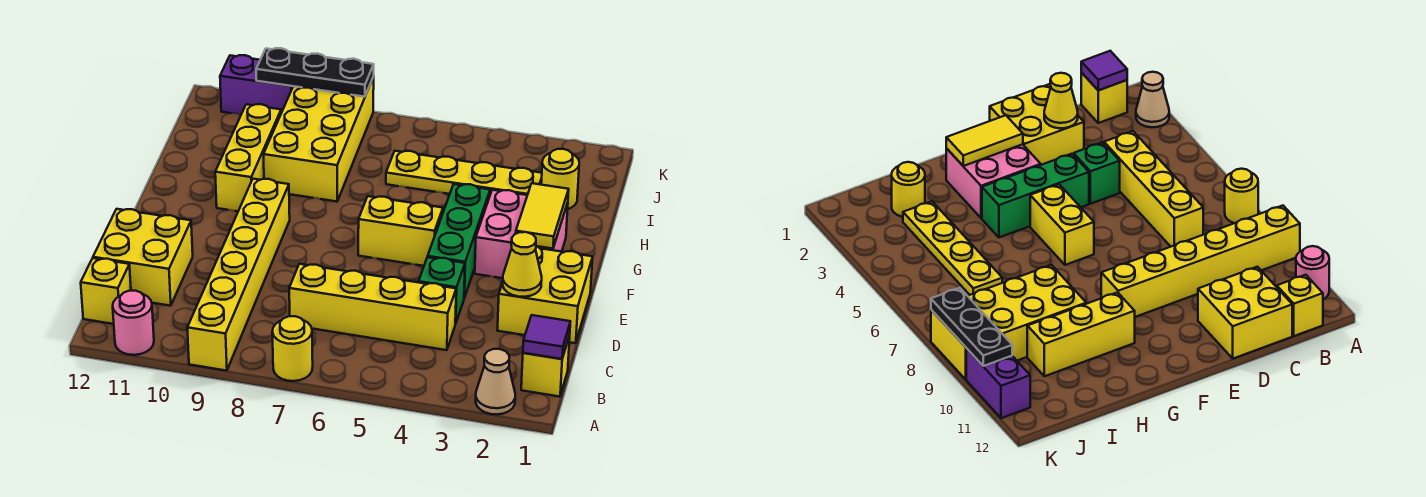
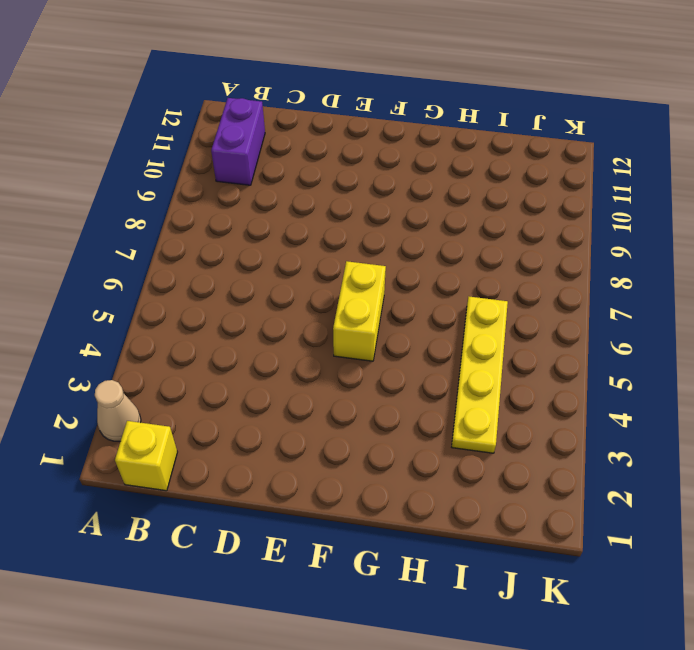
purple 1x2 brick [211,98,265,185] -> purple 1x2 brick moved to [220,55,293,115]
none -> yellow 1x1 round brick [272,316,313,381]
none -> yellow 1x6 brick [187,179,290,371]
none -> pink 1x1 round brick [113,291,154,355]

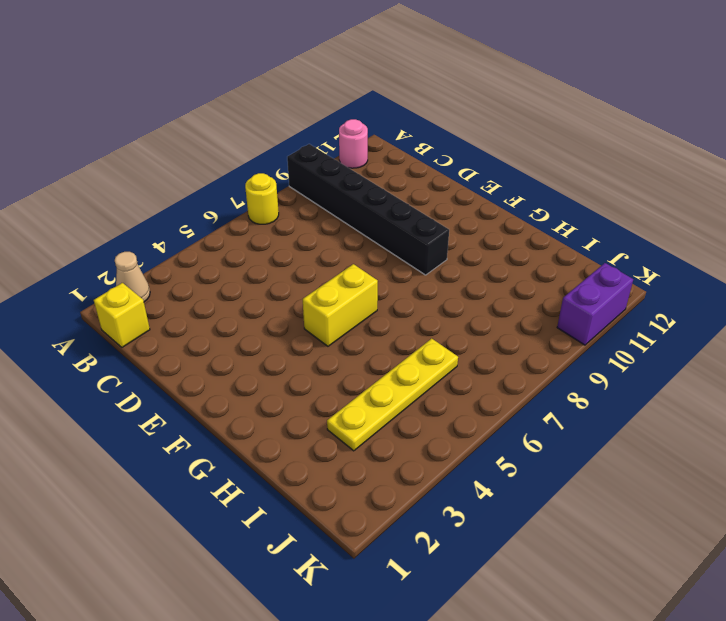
black 1x6 brick [287,144,449,275] -> yellow 1x6 brick [187,179,290,371]
none -> yellow 1x1 brick [81,258,131,324]
none -> yellow 1x4 brick [289,264,456,350]
none -> yellow 2x2 brick [93,209,193,306]

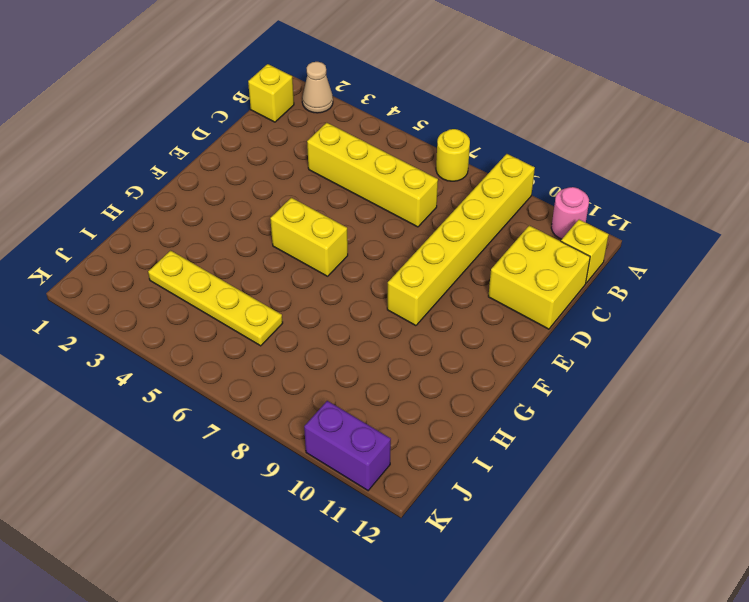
none -> yellow 2x2 brick [497,246,593,343]
none -> green 1x1 brick [419,257,465,324]
none -> green 1x3 brick [428,184,490,298]

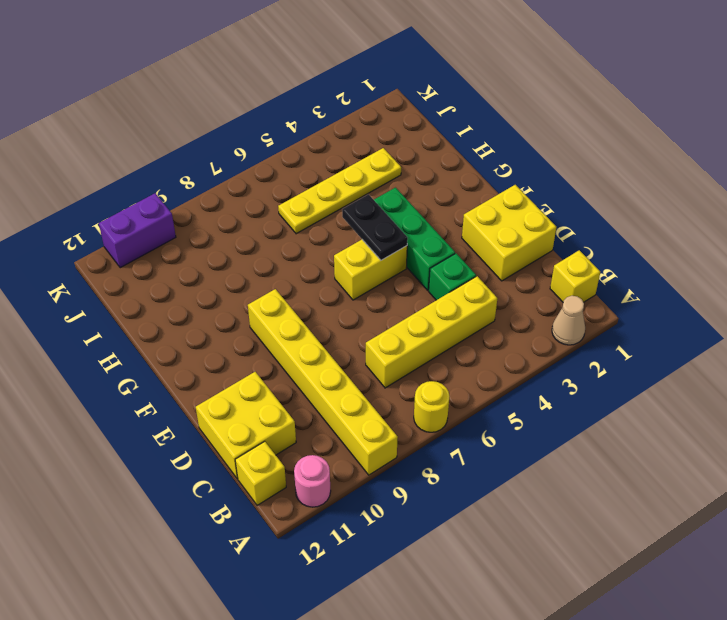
black 1x2 plate [342,194,408,260] -> none
none -> pink 2x2 brick [475,190,568,278]
none -> yellow 1x3 brick [215,104,281,211]
none -> yellow 2x4 brick [263,77,374,202]

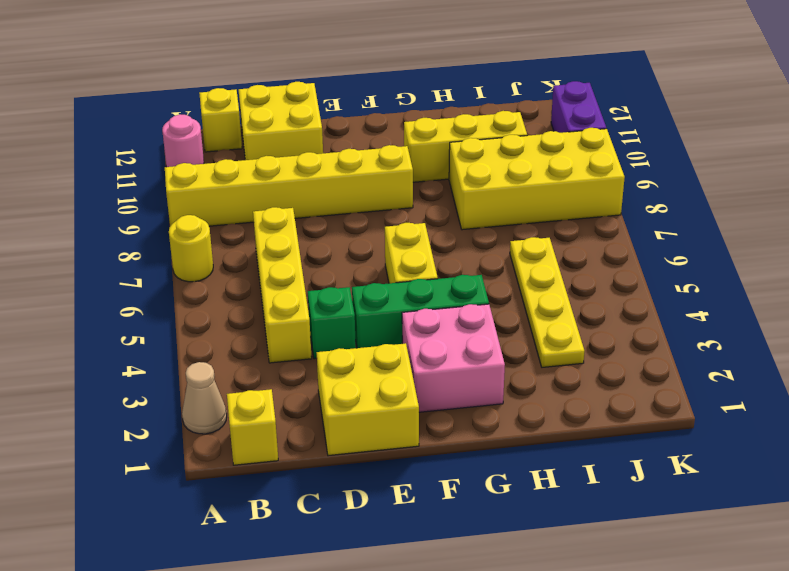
none -> yellow 1x1 round brick [541,149,579,209]
none -> purple 1x1 tile [523,315,570,359]
none -> yellow 1x1 cone [503,232,542,297]

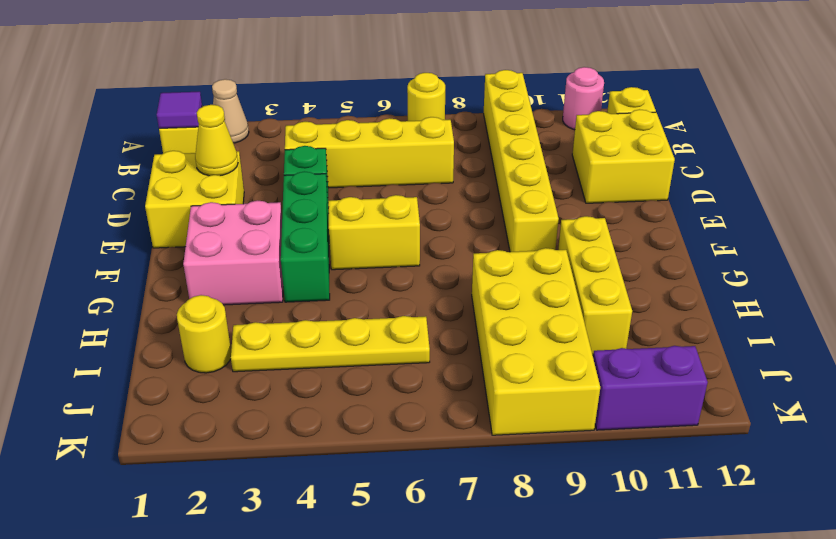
none -> yellow 1x2 tile [516,183,569,249]
none -> black 1x3 plate [256,48,374,97]

